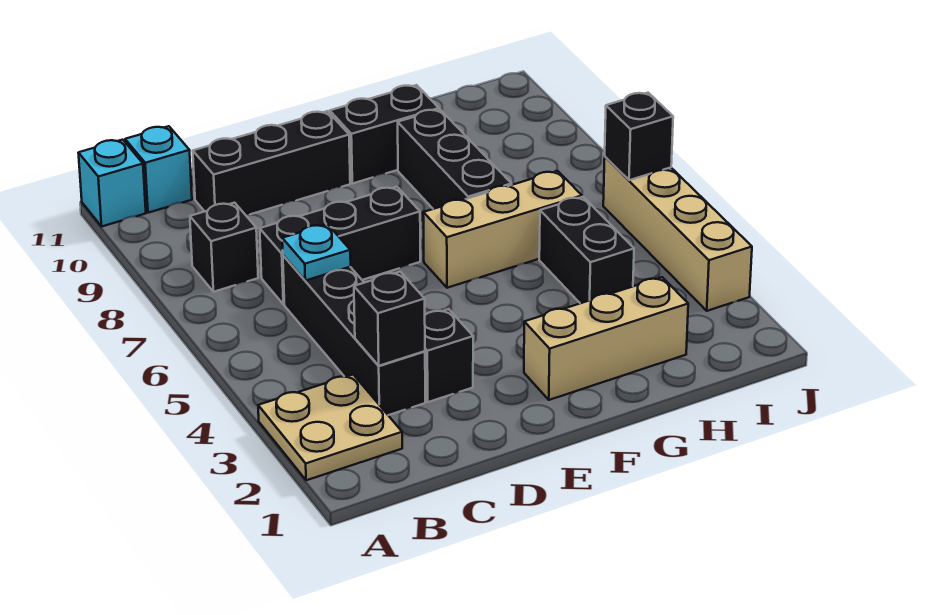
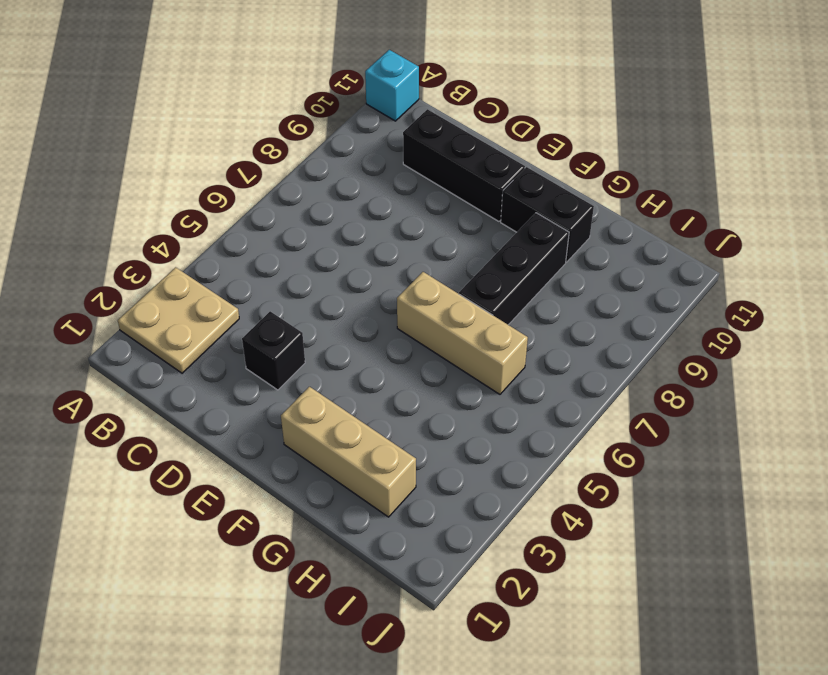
none -> black 1x1 brick [190,203,258,292]
none -> cyan 1x1 brick [125,126,192,213]
none -> black 1x4 brick [283,255,425,415]

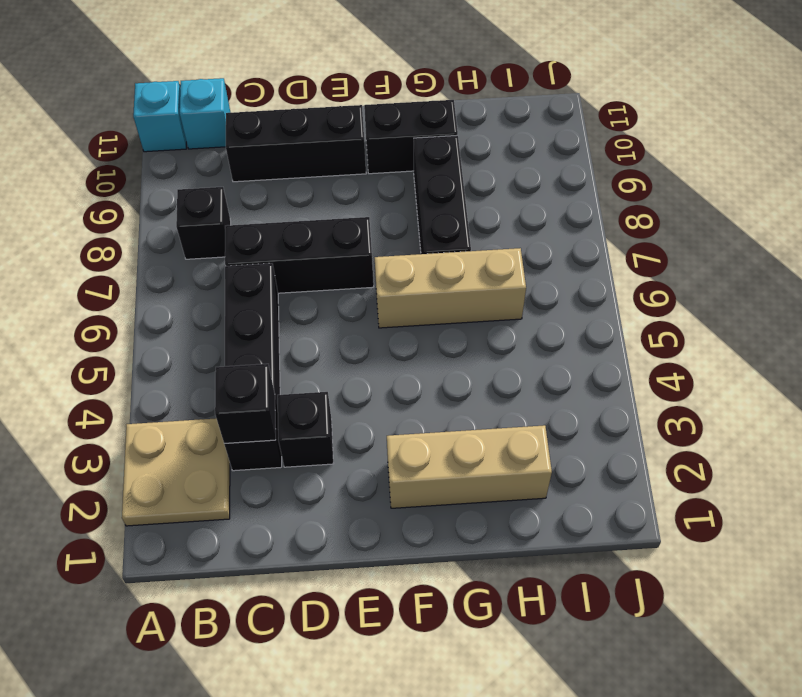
none -> black 1x2 brick [539,197,634,303]
none -> tan 1x4 brick [603,157,752,311]
none -> cyan 1x1 plate [282,224,351,281]

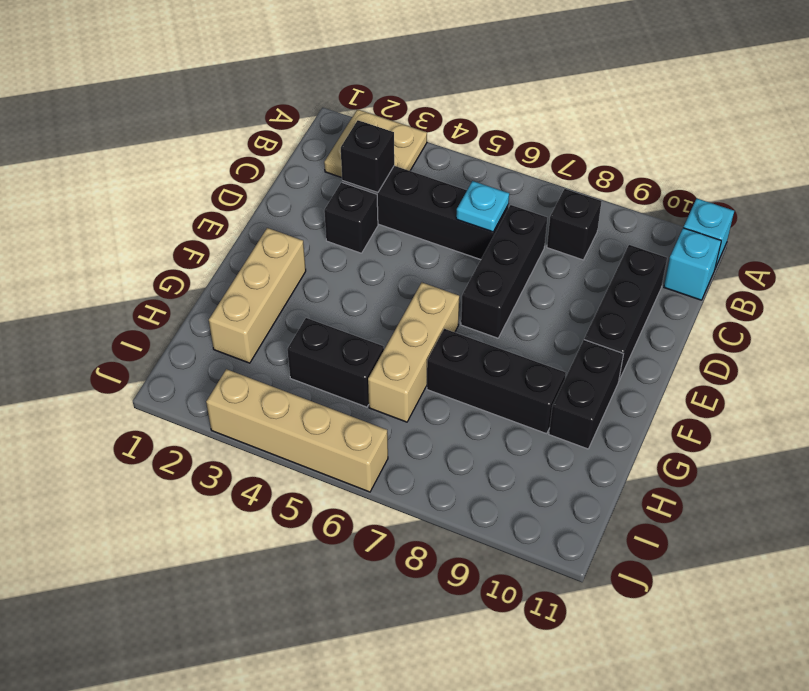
none -> black 1x1 brick [605,93,673,180]

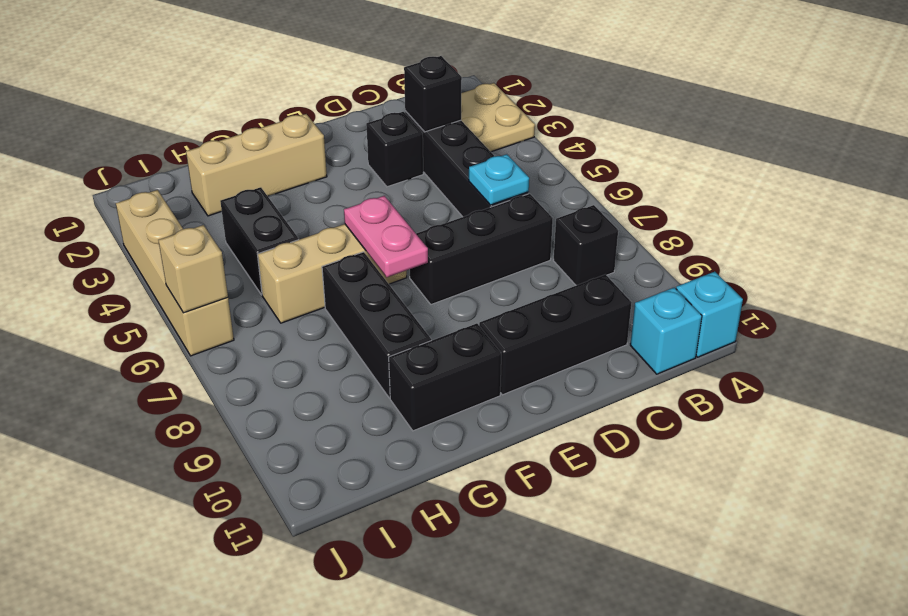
pink 1x2 plate [344,196,428,277] -> none
tan 1x1 brick [158,225,228,313] -> black 1x1 brick [605,93,673,180]

